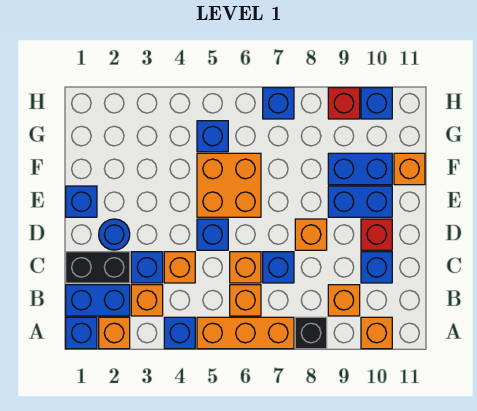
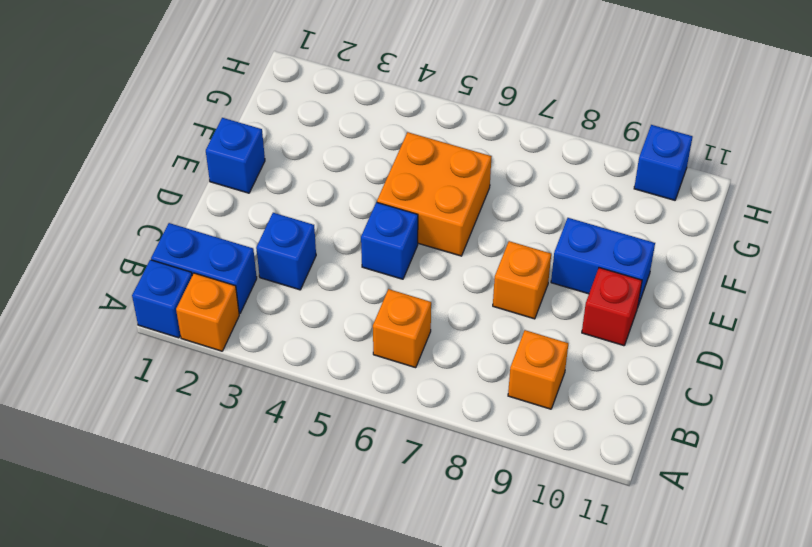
none -> blue 1x1 brick [164,317,195,349]
none -> orange 1x3 brick [197,317,294,349]
none -> black 1x1 brick [295,317,327,349]

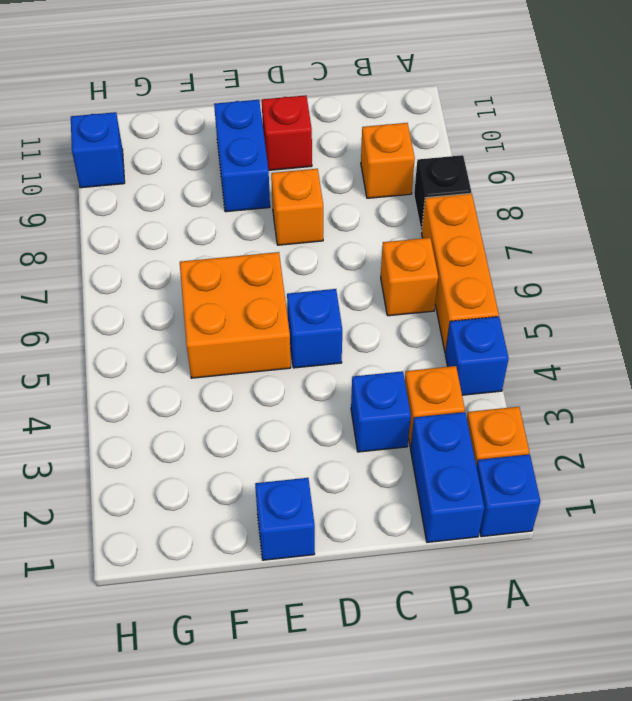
none -> orange 1x1 brick [361,317,392,349]
none -> black 1x2 brick [66,252,130,283]
none -> orange 1x1 brick [164,252,195,283]

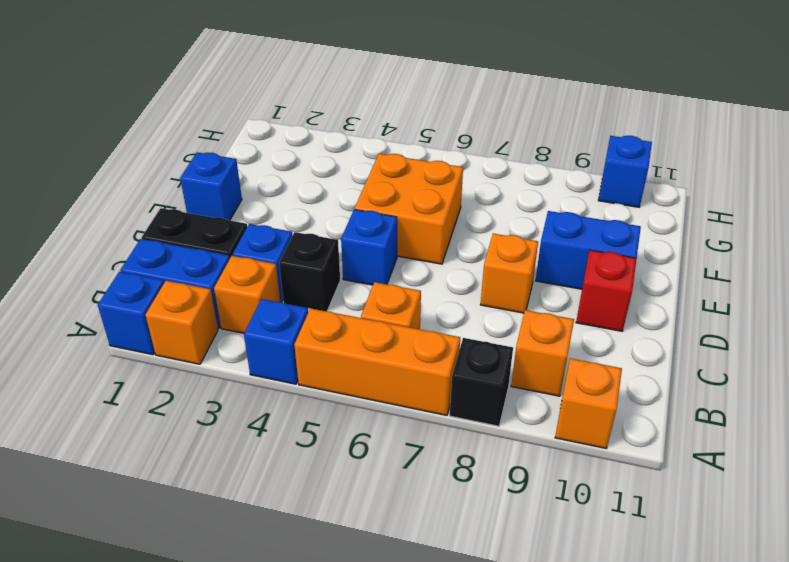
black 1x1 brick [279,232,340,311] -> orange 1x1 brick [164,252,195,283]
none -> orange 1x1 brick [230,252,261,283]
none -> blue 1x1 brick [263,252,294,283]
none -> blue 1x1 brick [361,252,392,283]

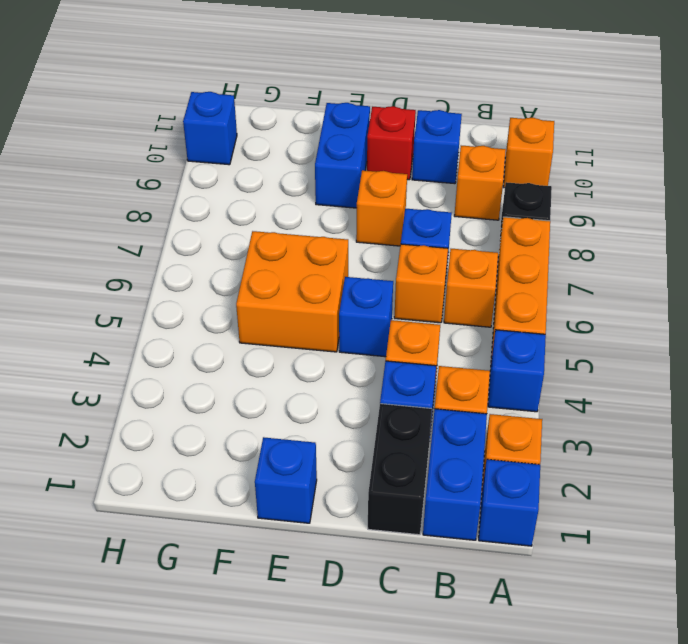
none -> blue 1x1 round brick [99,219,130,250]
none -> blue 1x2 brick [328,153,392,185]
none -> orange 1x1 brick [394,153,425,185]

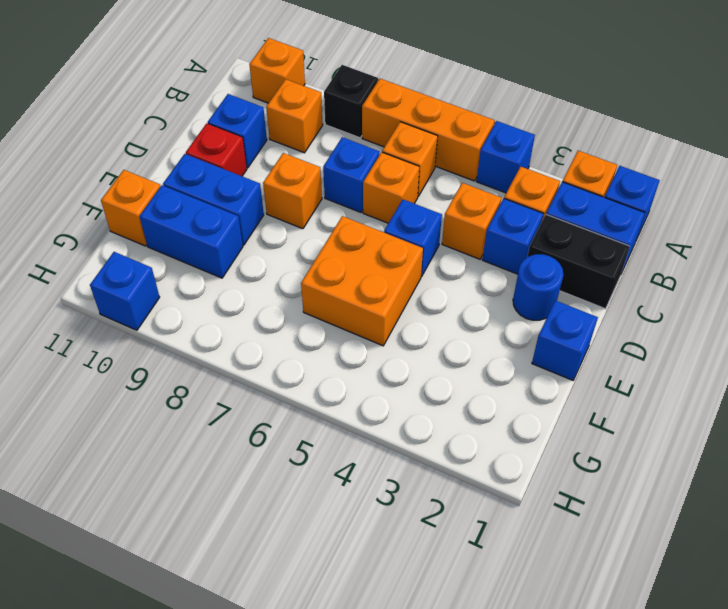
none -> blue 1x1 brick [197,121,228,152]
none -> blue 1x1 brick [263,88,294,119]
none -> red 1x1 brick [328,88,360,119]

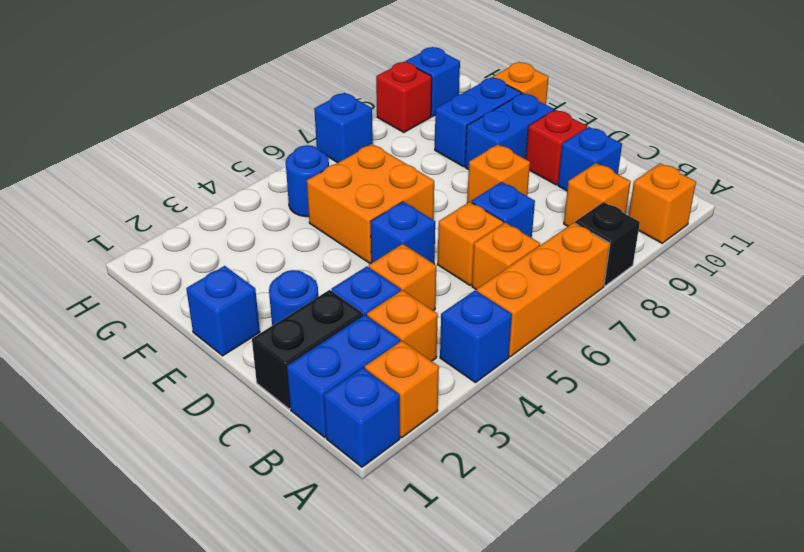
blue 1x1 round brick [286,145,329,217] -> blue 1x1 brick [197,121,228,152]

